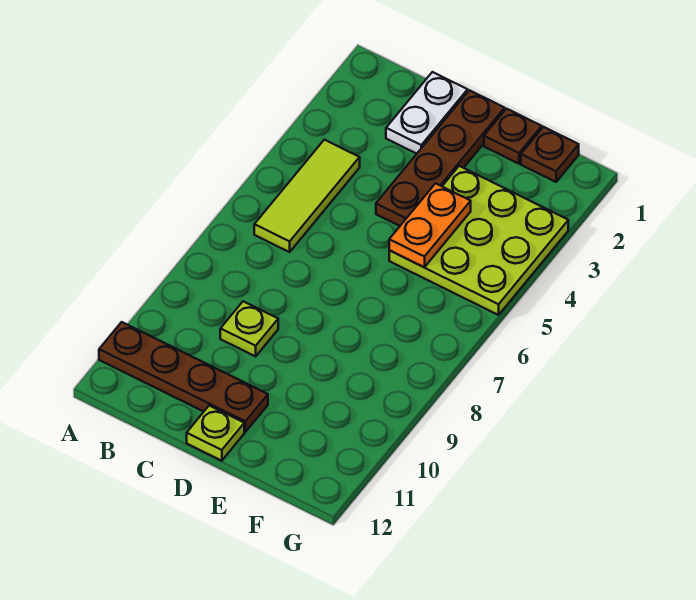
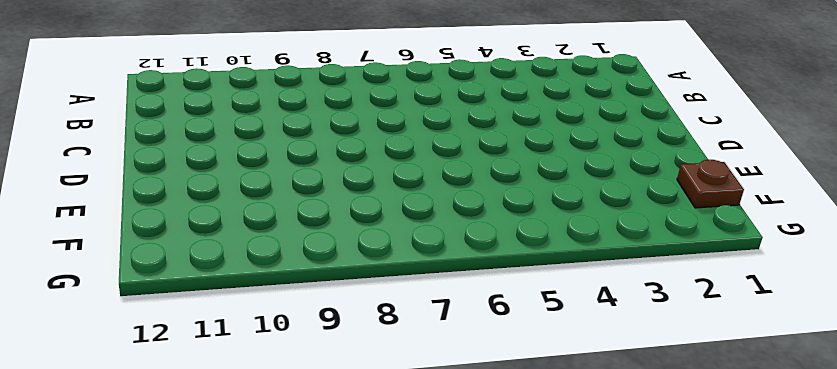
none -> brown 1x4 plate [99,322,268,432]
none -> lime 1x3 tile [254,140,360,252]

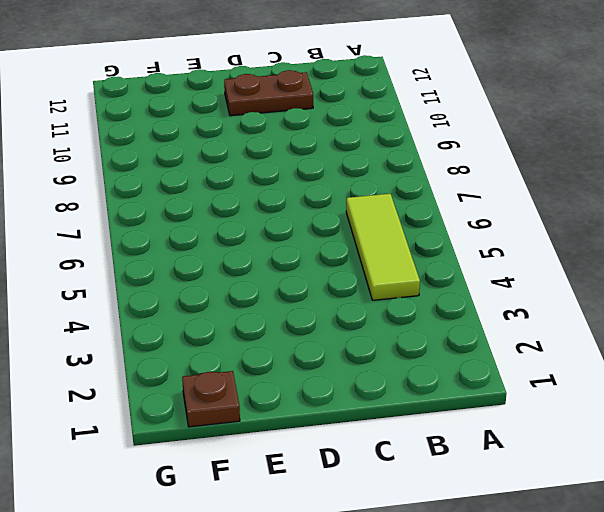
brown 1x2 plate [224,70,313,116] -> brown 1x4 plate [99,322,268,432]
none -> white 1x2 plate [386,72,468,154]
none -> lime 1x1 plate [220,301,278,356]

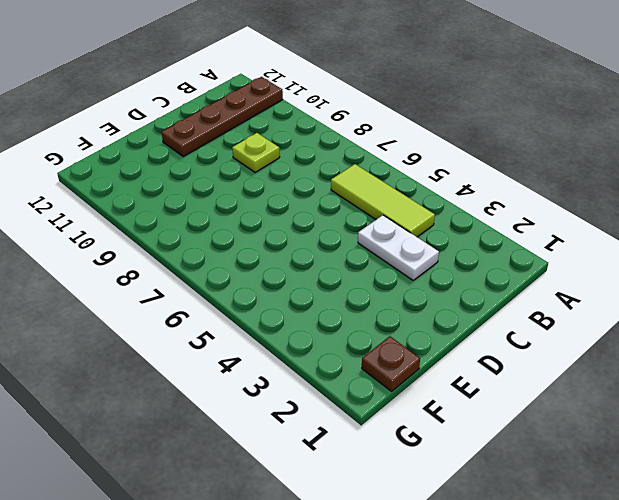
white 1x2 plate [358,215,439,280] -> white 1x2 plate moved to [386,72,468,154]
none -> brown 1x4 plate [376,90,505,226]
none -> lime 1x1 plate [187,406,244,461]

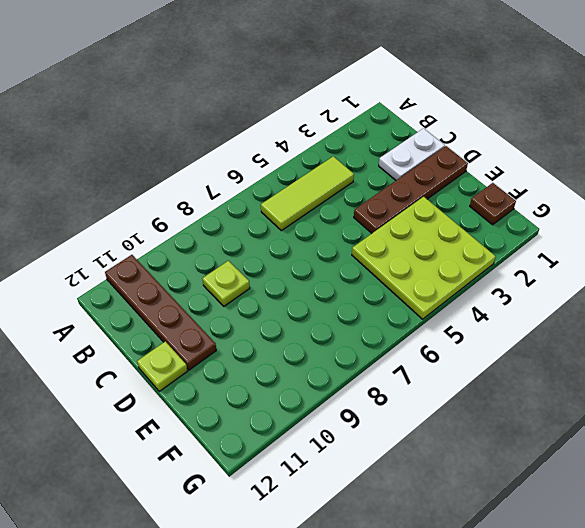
none -> brown 1x1 plate [484,109,542,164]
none -> orange 1x2 plate [389,183,471,267]

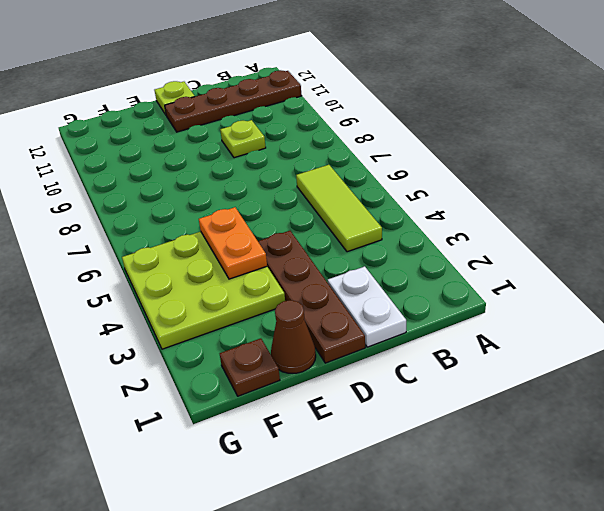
brown 1x1 cone [271,300,316,373] -> brown 1x1 plate [484,109,542,164]

